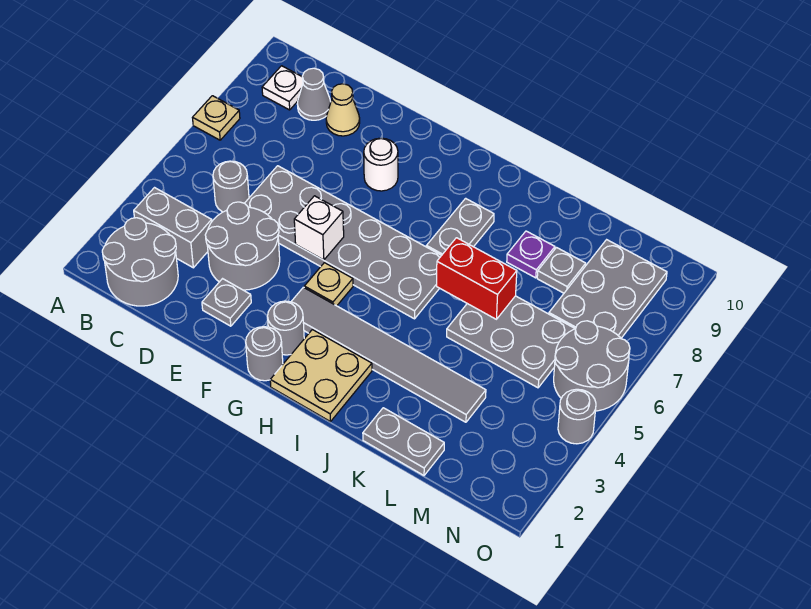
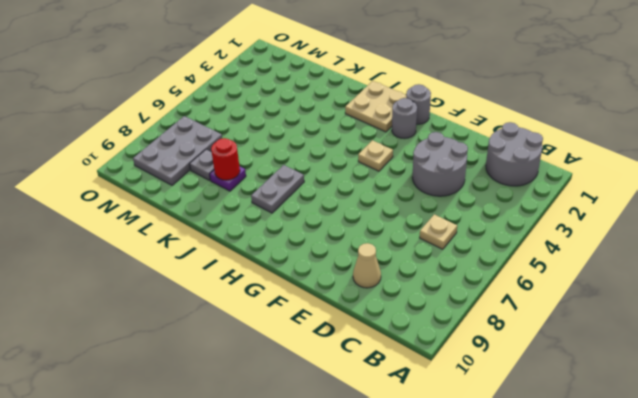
tan 1x1 plate [420,214,457,249] -> tan 1x1 plate moved to [192,96,240,140]
red 1x1 round brick [211,138,240,180] -> none
none -> grey 1x2 brick [134,188,212,268]
none -> white 1x1 plate [262,66,303,110]
none -> grey 1x1 round brick [213,161,249,212]

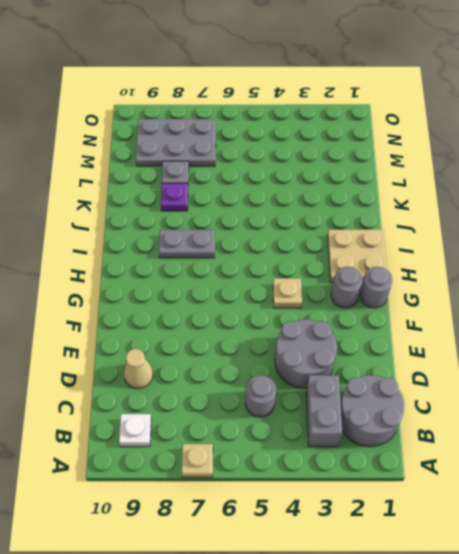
none -> grey 1x1 cone [297,68,331,120]
none -> grey 2x6 plate [245,166,442,319]
none -> grey 1x1 plate [202,279,251,326]

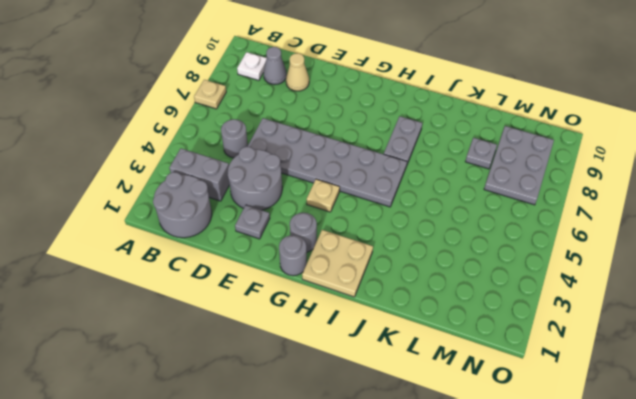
none -> white 1x1 round brick [364,138,398,191]
none -> grey 1x6 tile [291,287,486,422]
none -> grey 1x2 plate [363,408,444,475]

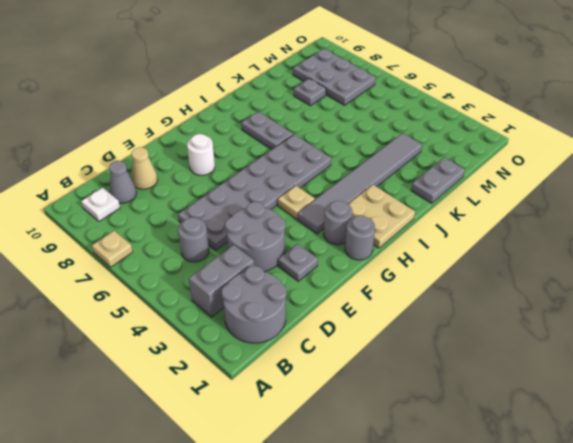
none -> grey 2x3 plate [447,296,575,388]
none -> purple 1x1 plate [507,231,555,278]
none -> grey 2x2 round brick [554,321,630,411]

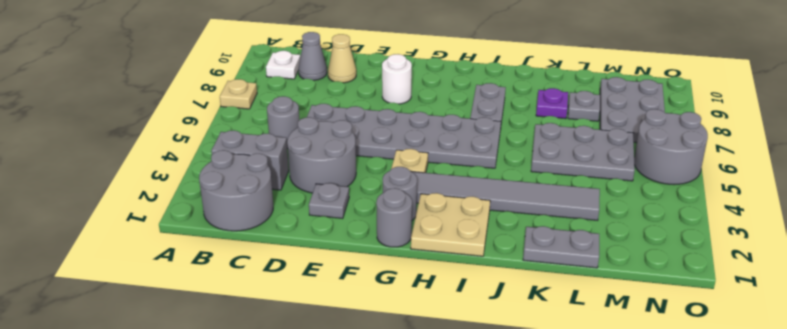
none -> grey 1x1 round brick [558,389,596,444]
none -> white 1x1 brick [294,196,344,260]
none -> red 1x2 brick [437,238,517,319]

